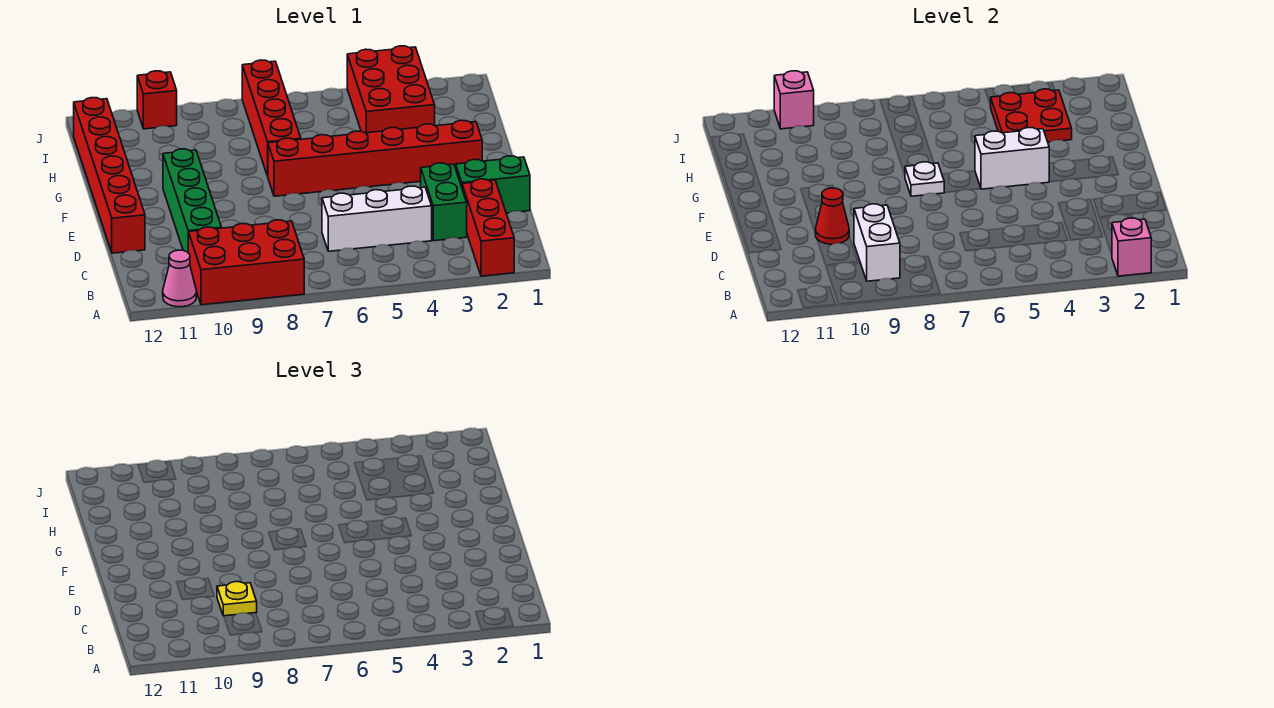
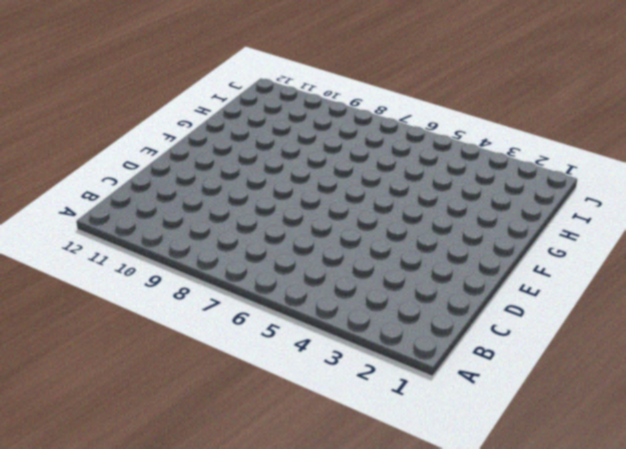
none -> red 1x3 brick [462,179,514,276]
none -> red 2x3 brick [188,220,304,305]
none -> pink 1x1 cone [163,250,196,307]

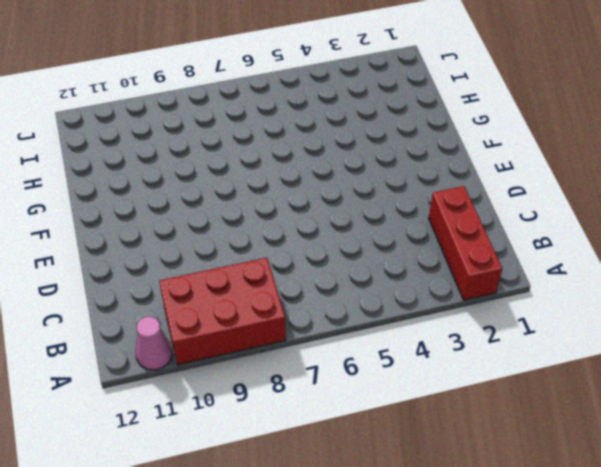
none -> green 1x2 brick [421,163,467,241]
none -> white 1x3 brick [322,186,432,251]
none -> green 1x4 brick [163,149,222,252]

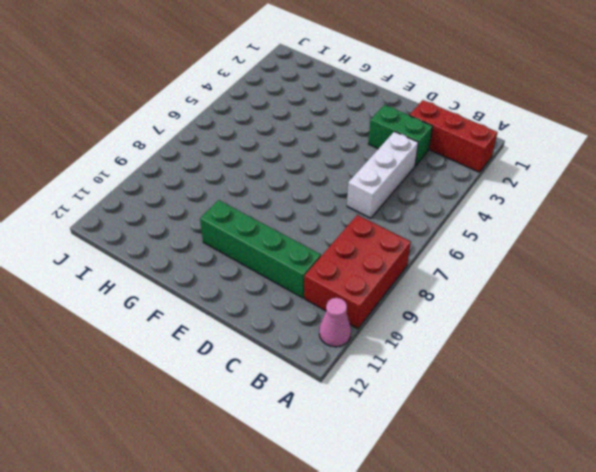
none -> green 1x2 brick [456,156,530,213]
none -> red 1x6 brick [74,98,145,253]
none -> red 1x6 brick [268,120,482,196]

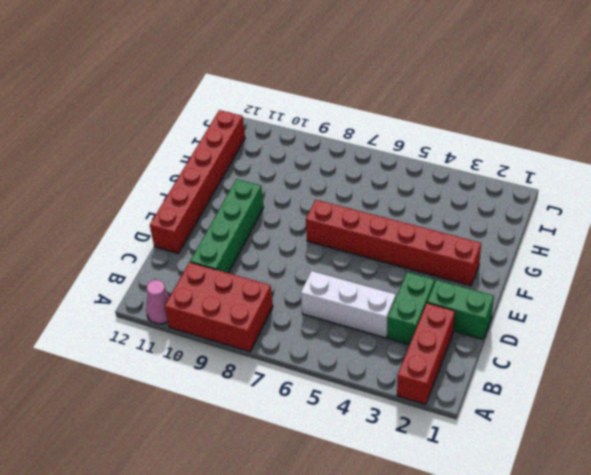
none -> red 1x4 brick [242,60,301,176]
none -> red 2x3 brick [347,46,435,133]
none -> red 1x1 brick [137,71,177,129]

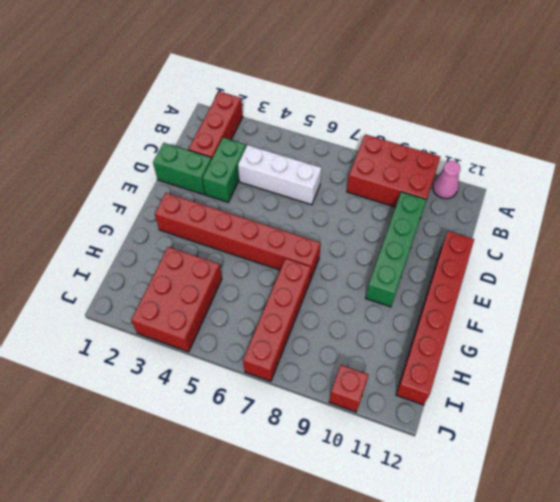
none -> pink 1x1 brick [1112,218,1151,276]
none -> white 1x2 brick [854,204,900,281]
none -> red 1x1 cone [816,188,849,244]

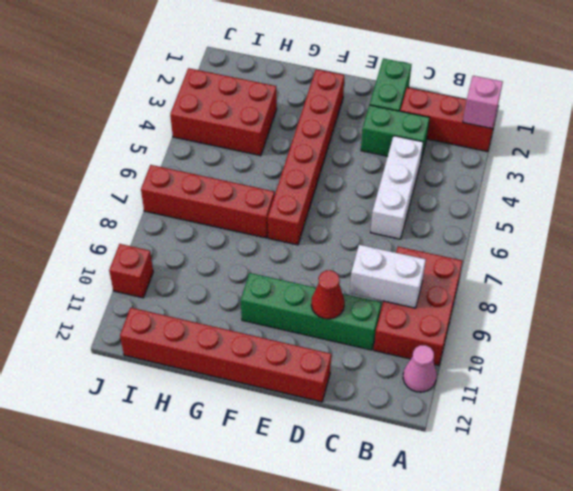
none -> white 1x2 brick [975,128,1049,189]
none -> white 1x1 plate [905,162,945,196]
none -> red 2x2 plate [991,89,1072,142]

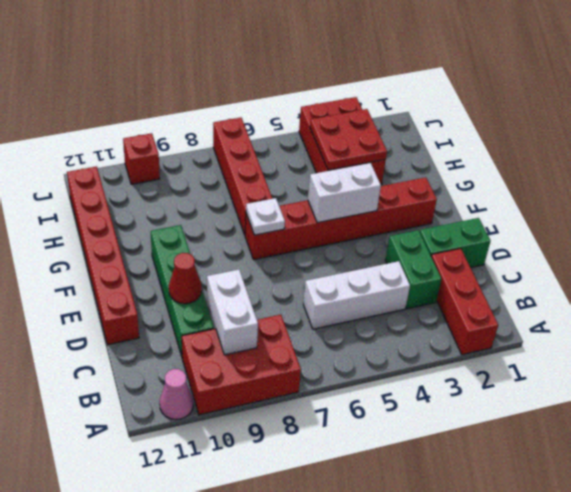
none -> pink 1x1 brick [1112,218,1151,276]
none -> pink 1x1 brick [774,71,814,129]
none -> yellow 1x1 plate [217,582,257,616]

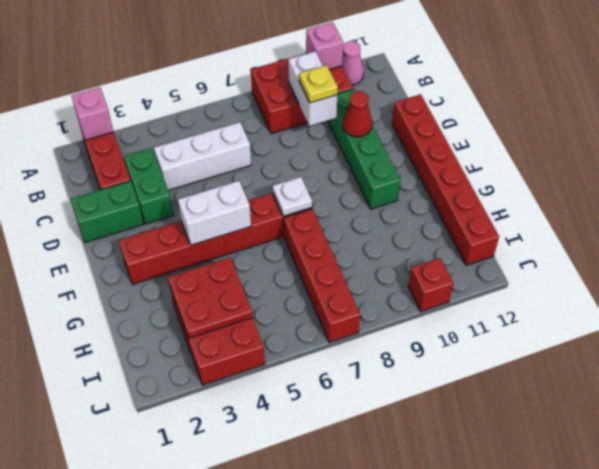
pink 1x1 brick [306,22,343,70] -> pink 1x1 brick moved to [774,71,814,129]

